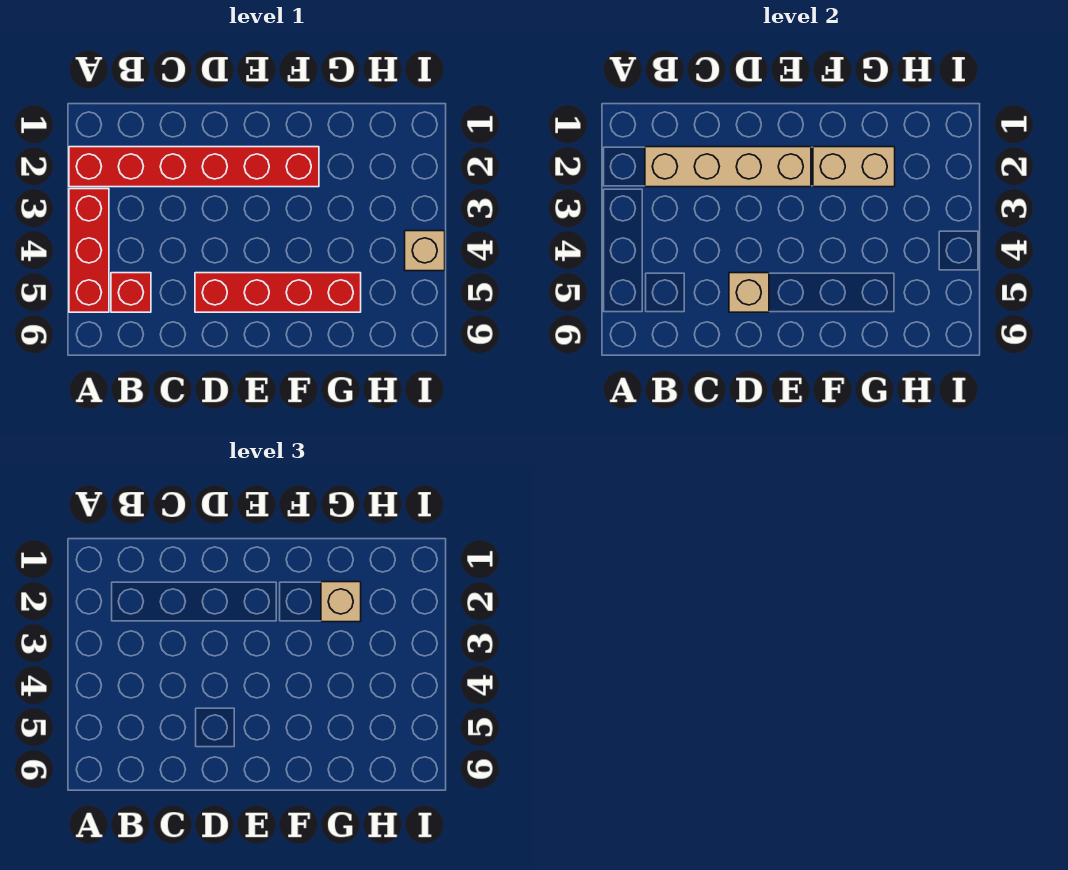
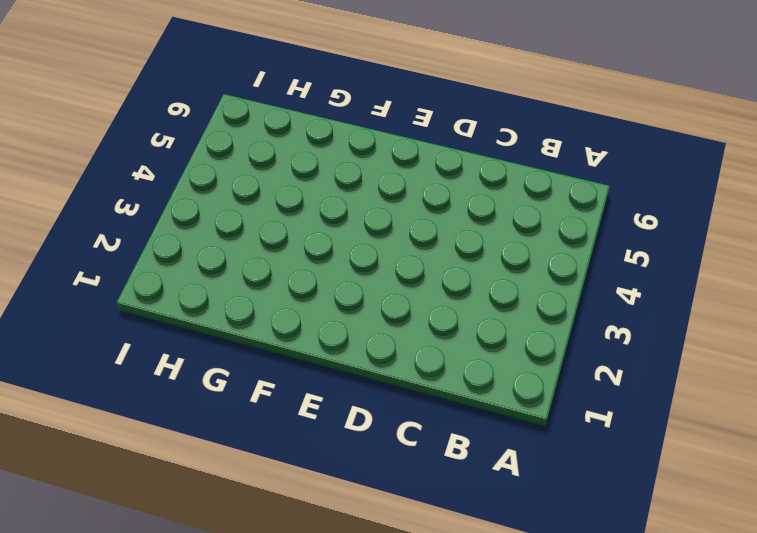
none -> red 1x6 brick [69,147,319,187]
none -> red 1x3 brick [69,189,109,312]

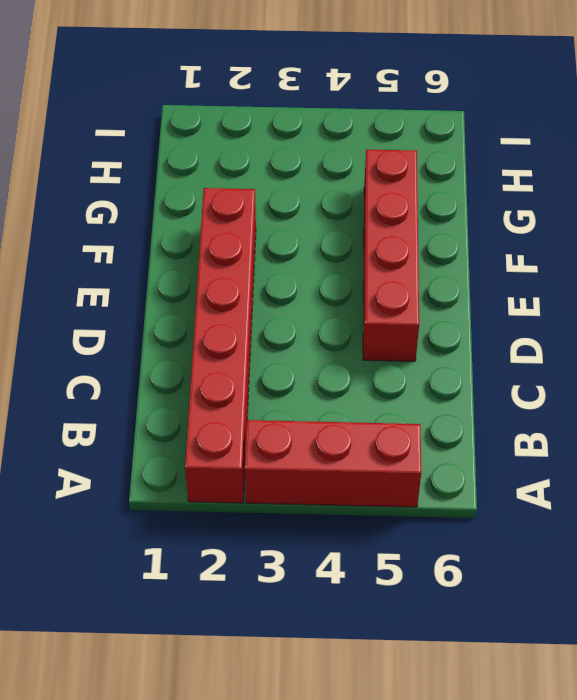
none -> red 1x1 brick [111,273,151,312]
none -> tan 1x1 brick [405,231,445,271]

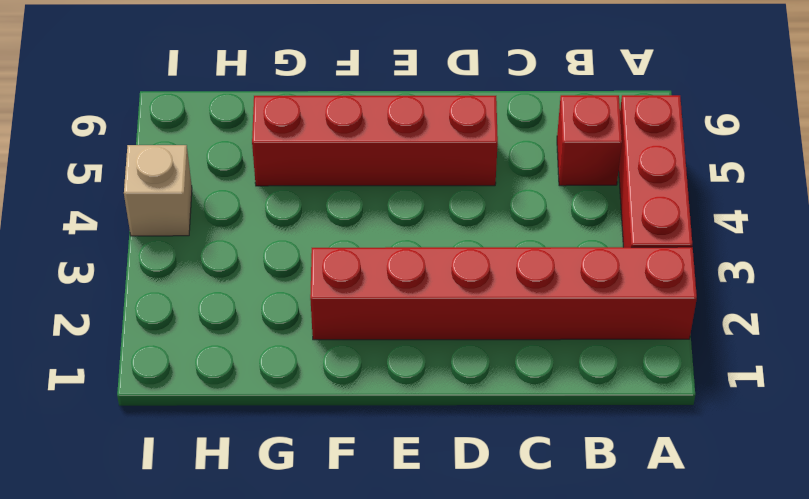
none -> tan 1x4 brick [645,147,811,187]
none -> tan 1x1 brick [729,273,769,312]

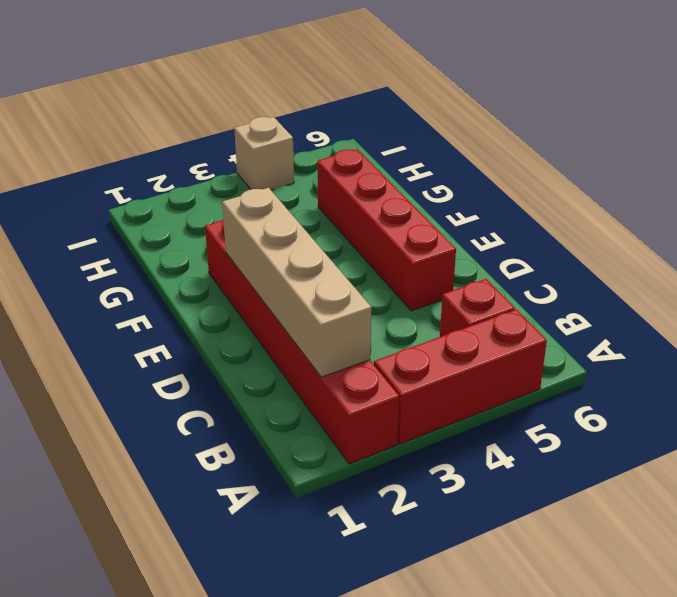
none -> tan 1x1 brick [729,273,769,312]
none -> tan 1x2 brick [813,147,895,187]

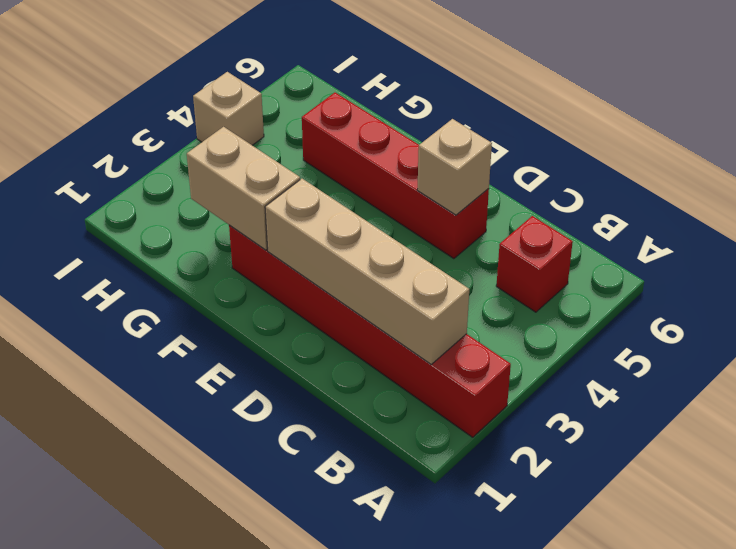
none -> red 1x3 brick [69,189,109,312]
none -> tan 1x1 brick [321,582,361,622]

